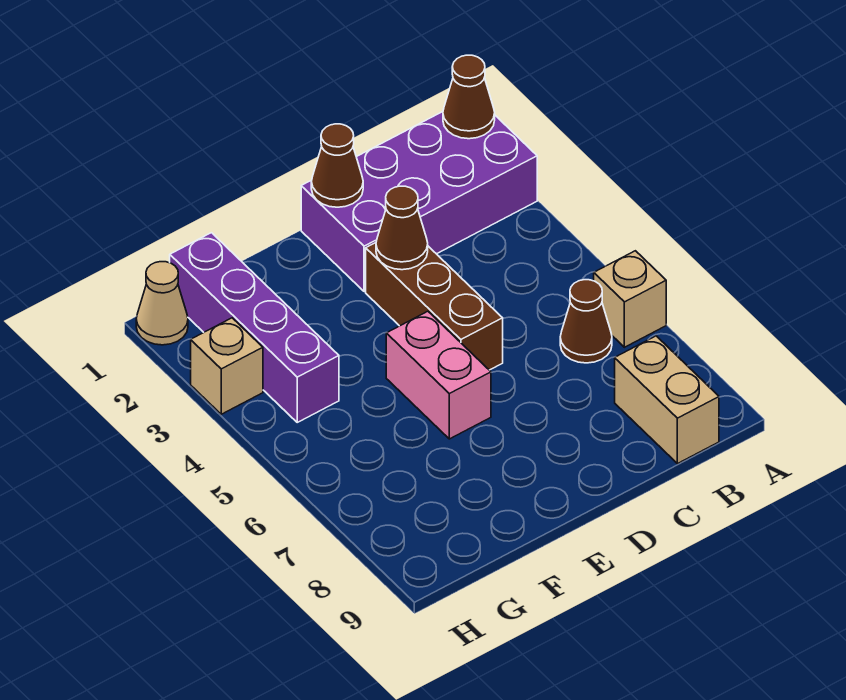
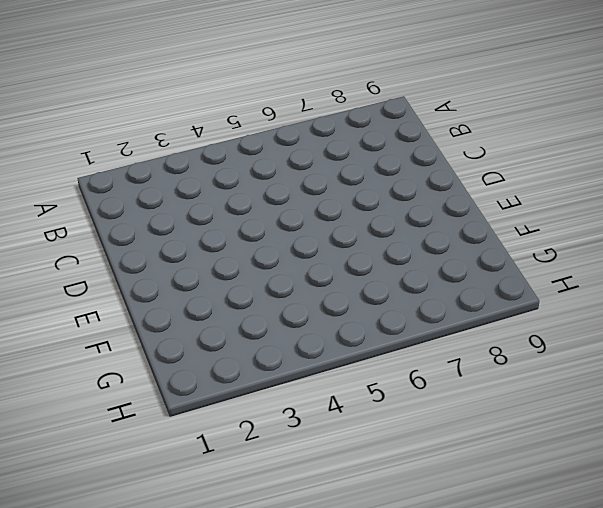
none -> purple 2x4 brick [301,112,537,292]
none -> tan 1x1 brick [594,251,666,347]
none -> brown 1x1 cone [560,280,612,363]

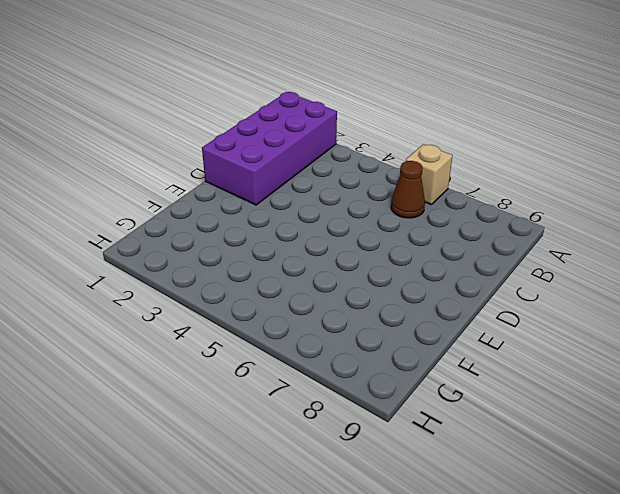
none -> tan 1x2 brick [615,336,719,464]
none -> brown 1x3 brick [366,243,503,370]
none -> pink 1x2 brick [386,311,491,439]

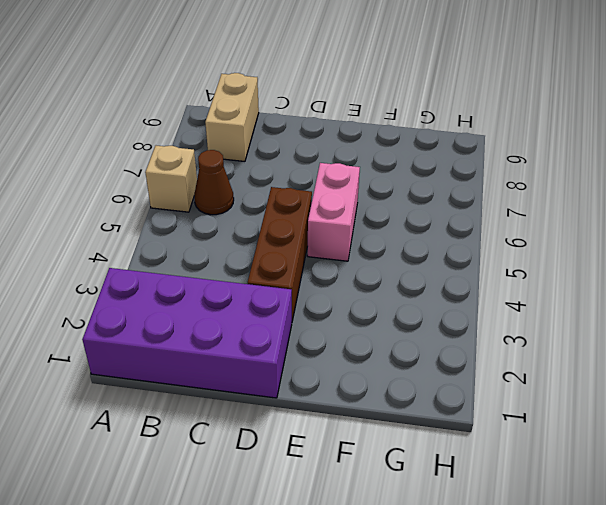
none -> purple 1x4 brick [170,233,339,422]
none -> tan 1x1 cone [136,262,188,345]
none -> tan 1x1 brick [191,318,263,414]

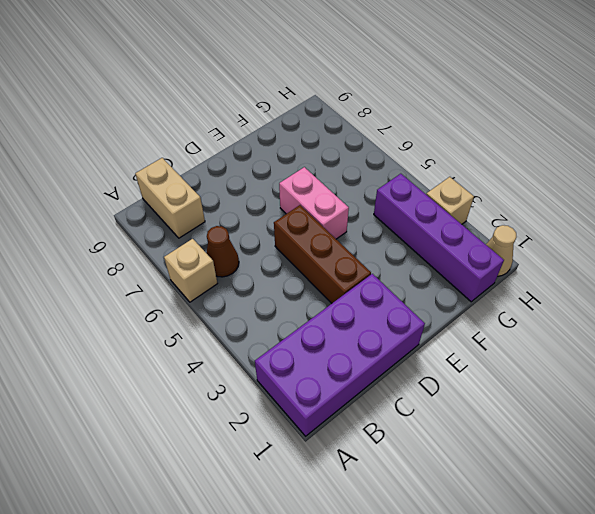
none -> brown 1x1 cone [443,55,495,139]
none -> brown 1x1 cone [311,124,363,207]
none -> brown 1x1 cone [376,186,428,270]

